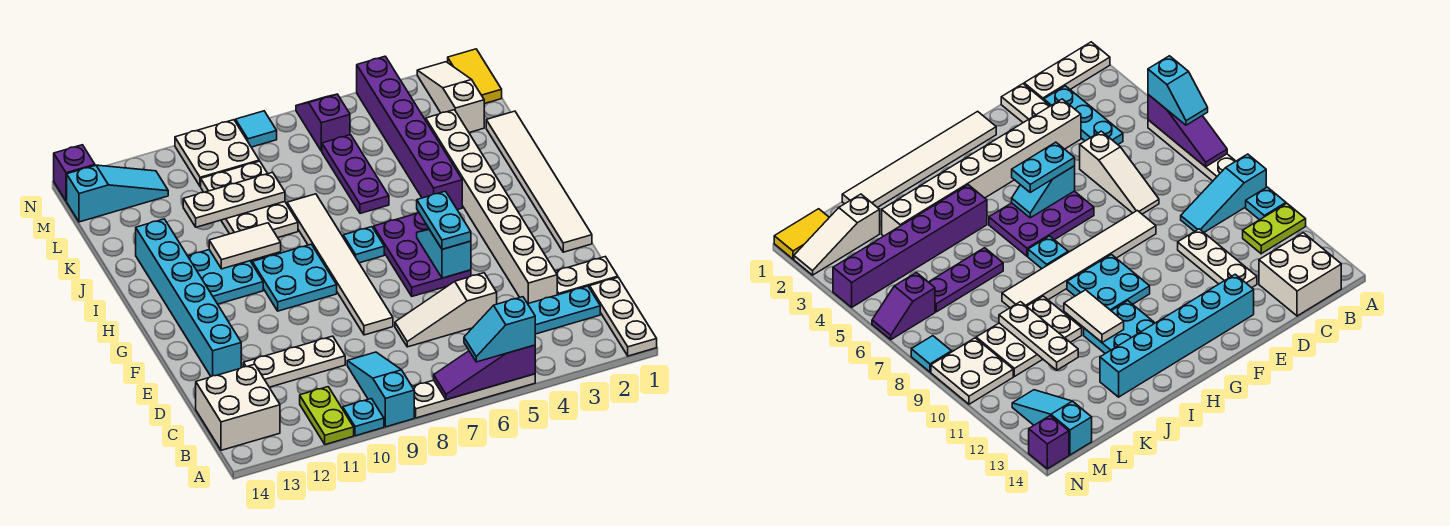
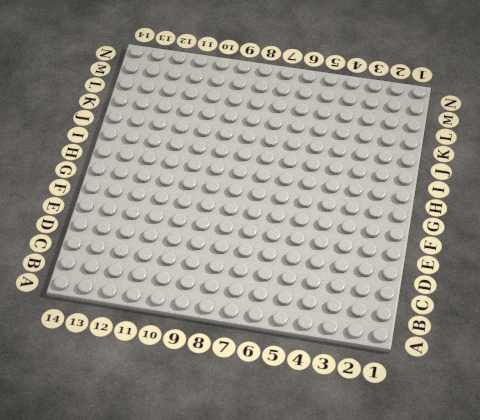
none -> white 1x3 plate [590,277,657,356]
none -> white 1x4 plate [412,374,535,418]
none -> cyan 1x3 slope [347,352,414,427]
none -> cyan 1x1 plate [343,399,384,436]

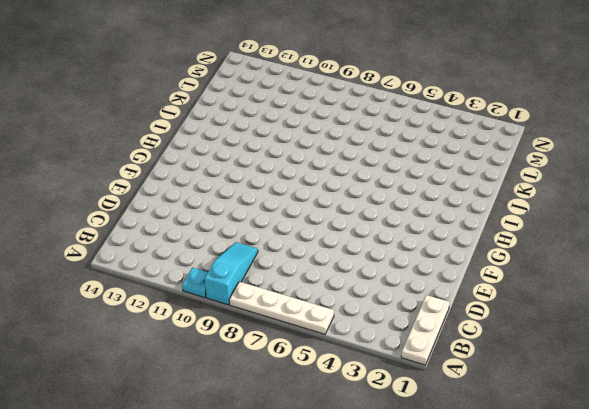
none -> lime 1x2 plate [300,387,354,445]
none -> white 2x2 brick [196,364,280,450]
none -> cyan 1x3 plate [528,286,600,334]
none -> white 1x2 plate [555,257,618,295]

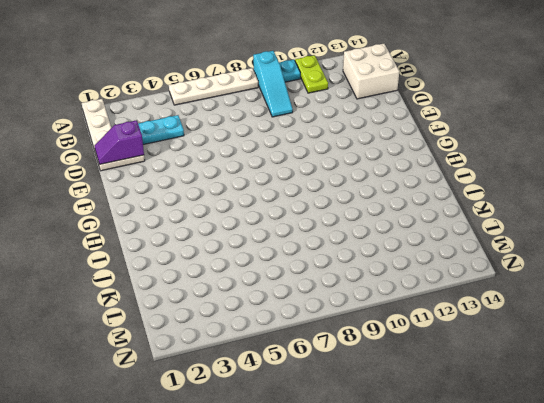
purple 1x2 slope [94,120,144,164] -> purple 1x2 slope turned to [296,94,350,151]
none -> white 1x8 brick [426,110,557,304]
none -> white 1x3 slope [395,273,497,347]
none -> white 1x3 plate [243,336,345,387]
none -> white 1x6 tile [287,194,393,335]

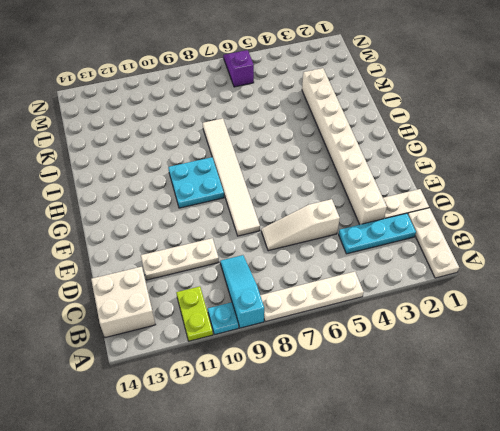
none -> cyan 1x6 brick [136,219,241,376]
none -> white 1x6 tile [486,111,592,252]
none -> purple 2x3 plate [374,213,471,296]
none -> cyan 1x1 plate [343,227,384,263]

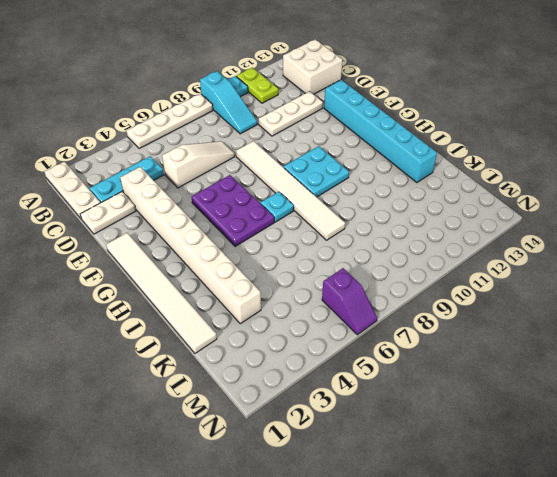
none -> cyan 2x2 plate [188,250,263,304]
none -> purple 1x6 brick [357,56,462,210]
none -> purple 1x3 plate [322,135,389,213]
none -> white 2x3 plate [201,161,298,237]

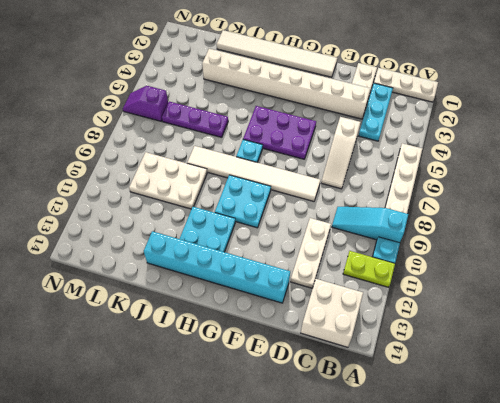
none -> purple 1x6 brick [357,56,462,210]
none -> white 1x3 slope [417,62,484,133]
none -> yellow 1x2 tile [448,49,502,104]
none -> white 2x2 plate [175,120,259,187]

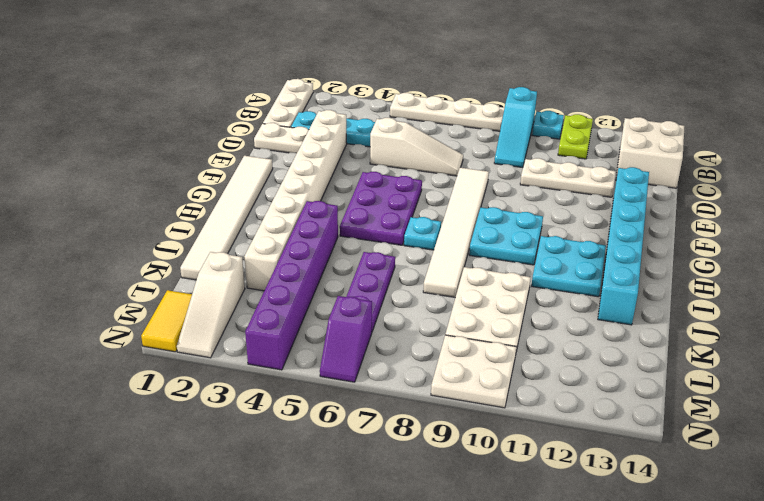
none -> cyan 1x3 slope [67,165,168,222]
none -> cyan 1x1 tile [236,111,277,147]
none -> purple 1x1 brick [54,145,95,201]
none -> purple 1x3 slope [434,345,535,400]

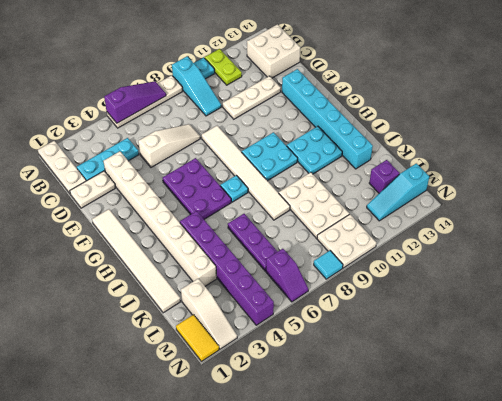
purple 1x1 brick [369,160,400,193] -> purple 1x1 brick moved to [54,145,95,201]
none -> cyan 1x2 slope [417,229,471,278]
none -> white 1x2 tile [209,223,281,269]
none -> white 1x3 plate [183,172,285,227]
none -> cyan 1x2 slope [464,297,535,362]

